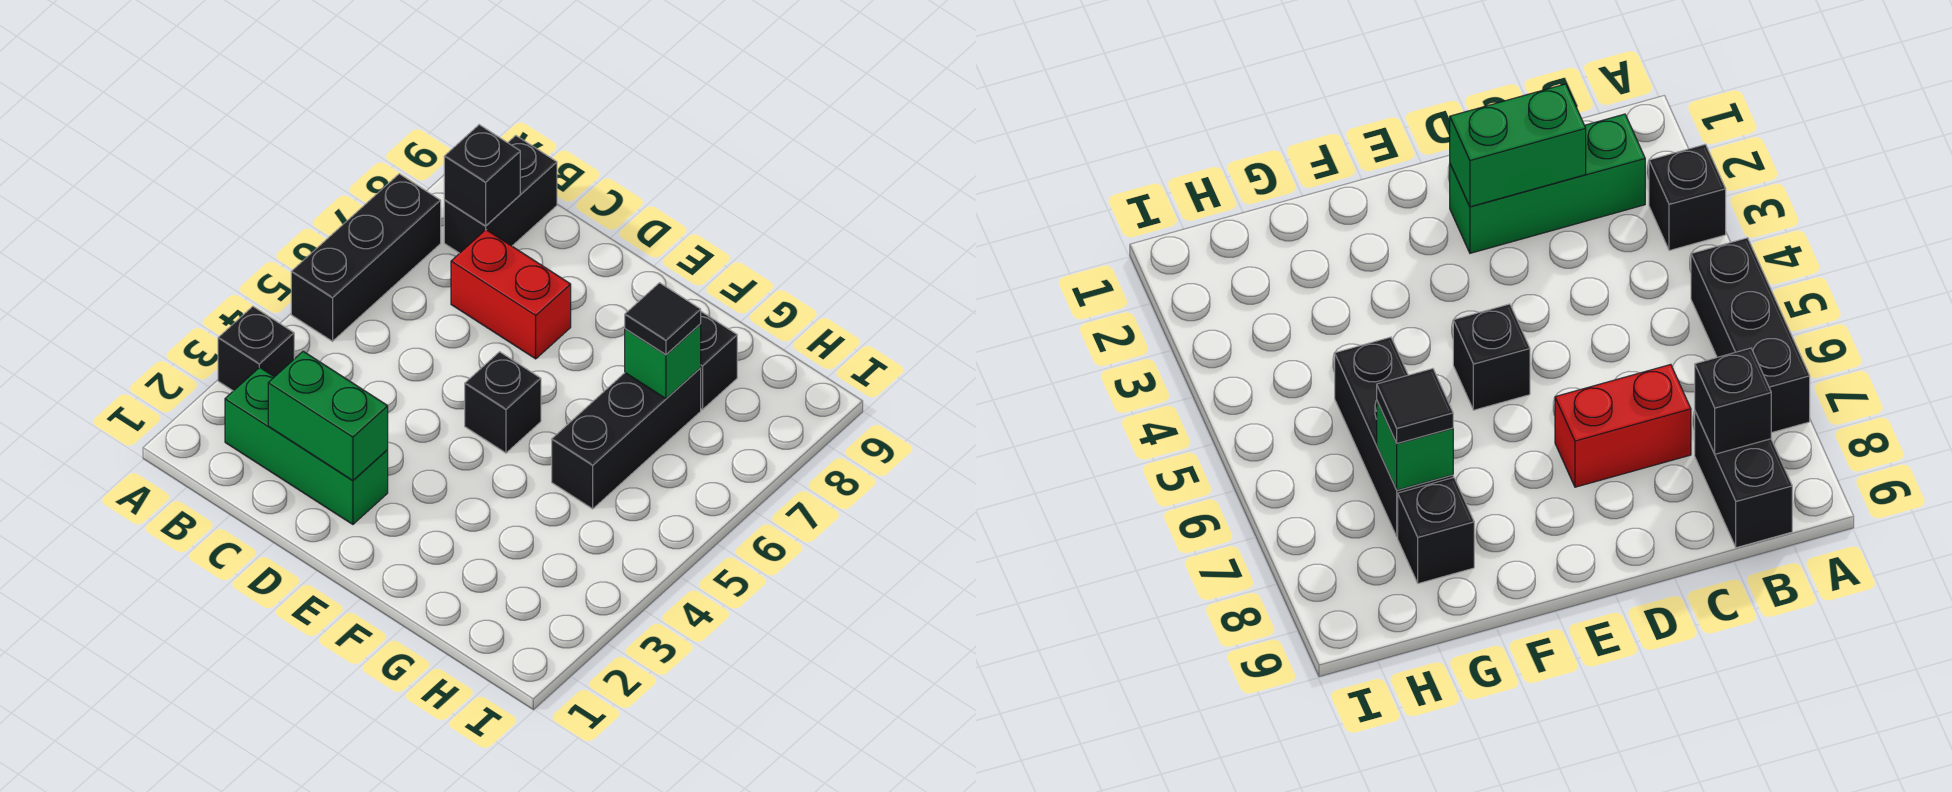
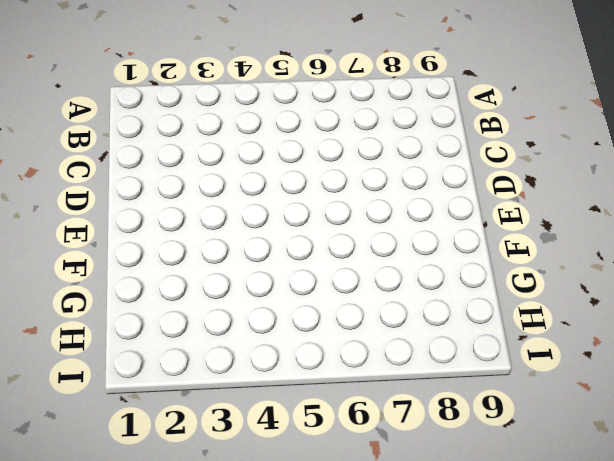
none -> black 1x1 brick [218,306,294,391]
none -> black 1x3 brick [291,174,441,341]
none -> green 1x3 brick [225,367,388,524]

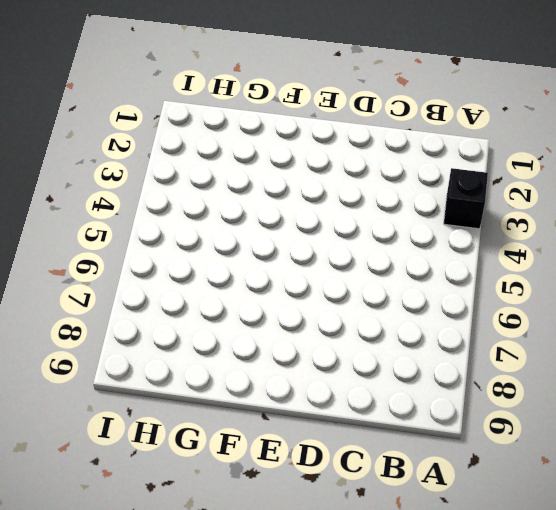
none -> black 1x3 brick [291,174,441,341]
none -> green 1x3 brick [225,367,388,524]
none -> black 1x2 brick [444,136,557,253]

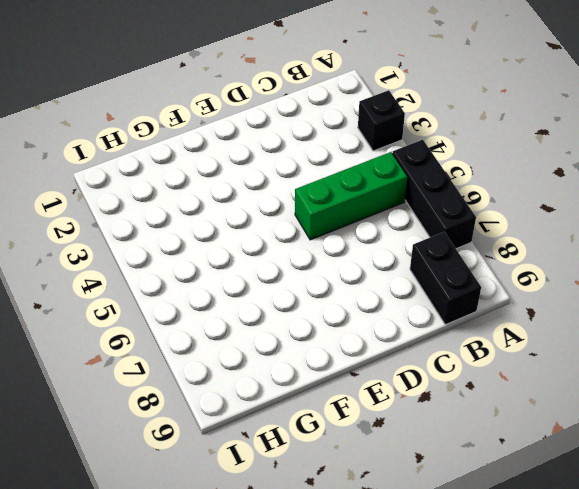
green 1x3 brick [295,152,407,240] -> green 1x3 brick moved to [225,367,388,524]
none -> red 1x2 brick [451,230,571,359]
none -> black 1x1 brick [465,352,541,453]
none -> black 1x3 brick [552,368,701,509]

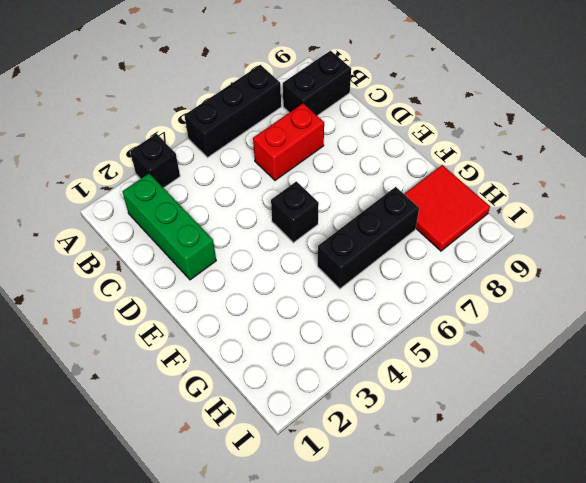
red 1x2 brick [253,103,324,180] -> red 1x2 brick turned to [451,230,571,359]
red 2x2 tile [404,165,490,251] -> black 1x1 brick [701,312,737,410]
none -> black 1x1 brick [444,125,520,226]
none -> green 1x2 brick [268,351,388,480]
none -> green 1x1 brick [625,324,701,399]

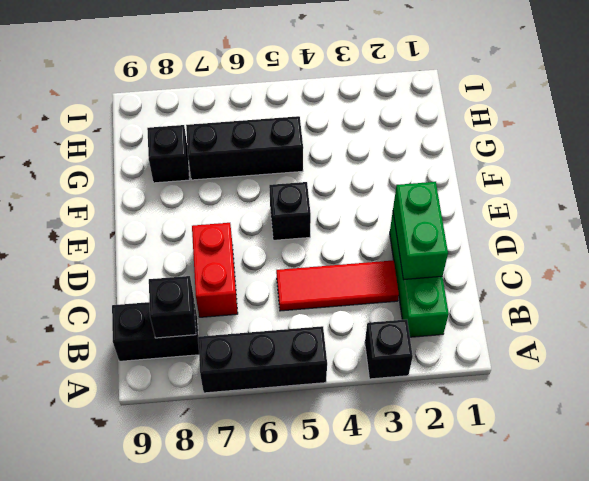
red 1x3 tile [276,260,399,311] -> none
none -> green 1x1 brick [625,324,701,399]
none -> black 1x1 tile [625,283,701,355]

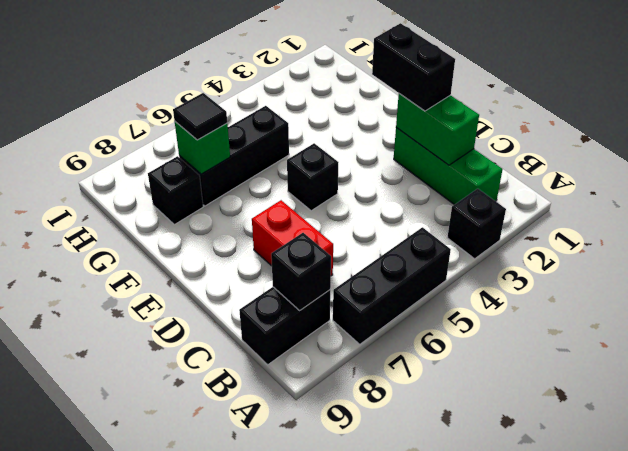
black 1x2 brick [372,23,455,111] -> none

